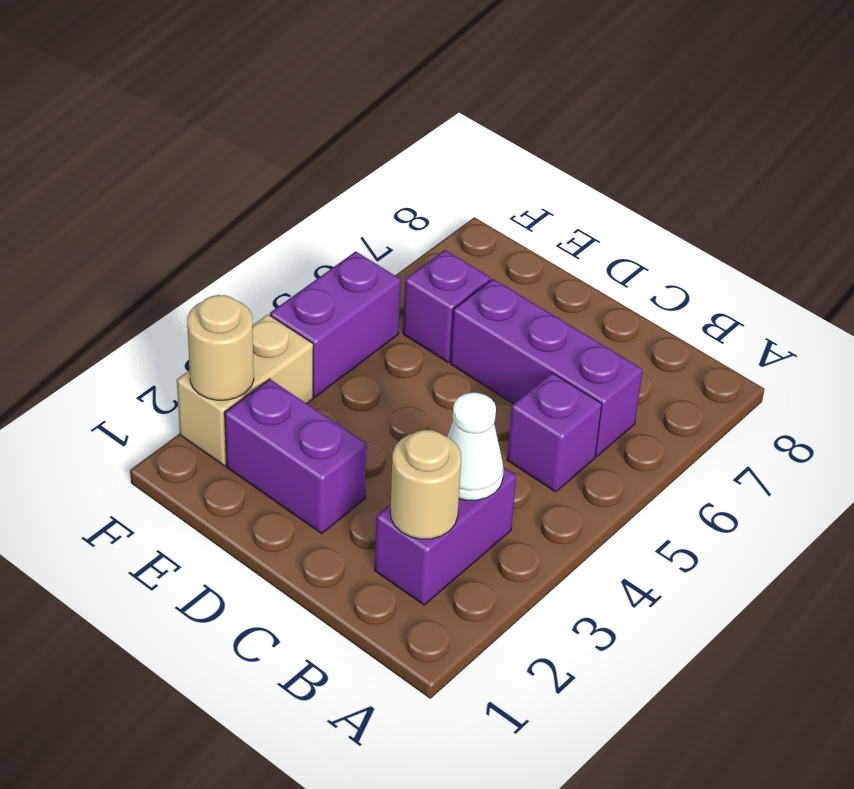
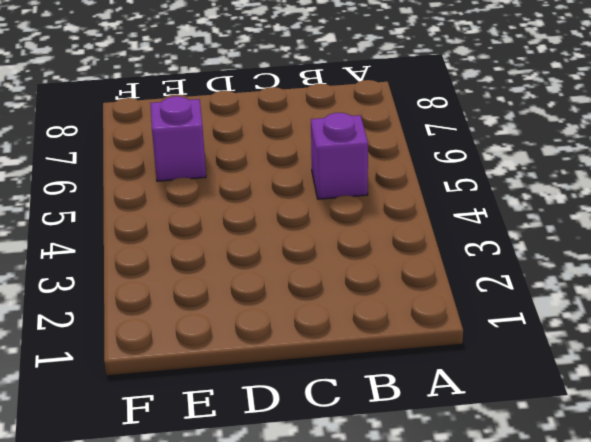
none -> purple 1x2 brick [375,467,516,605]
none -> purple 1x3 brick [450,279,643,456]

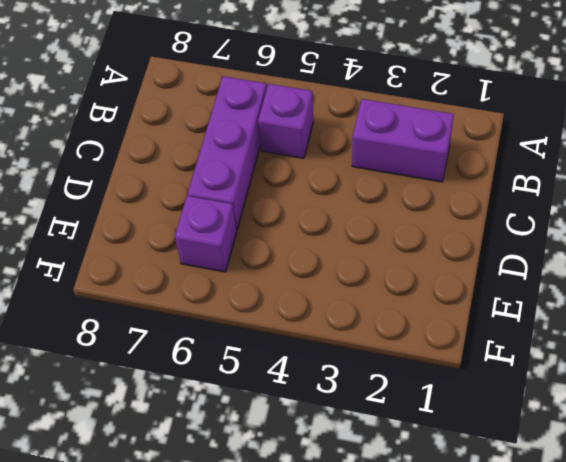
none -> purple 1x2 brick [225,379,367,533]
none -> tan 1x2 brick [177,314,313,466]

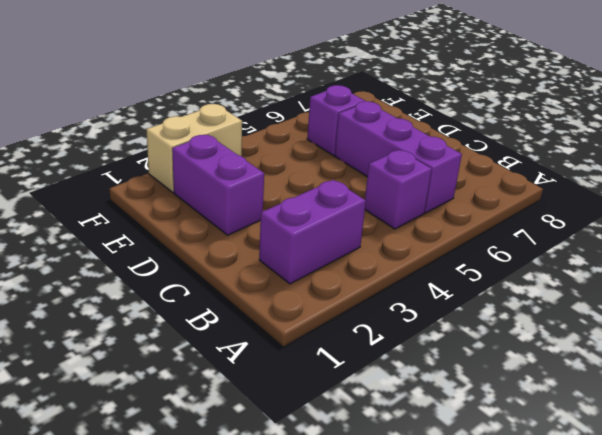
none -> purple 1x2 brick [270,251,401,397]
none -> tan 1x1 round brick [390,430,461,539]

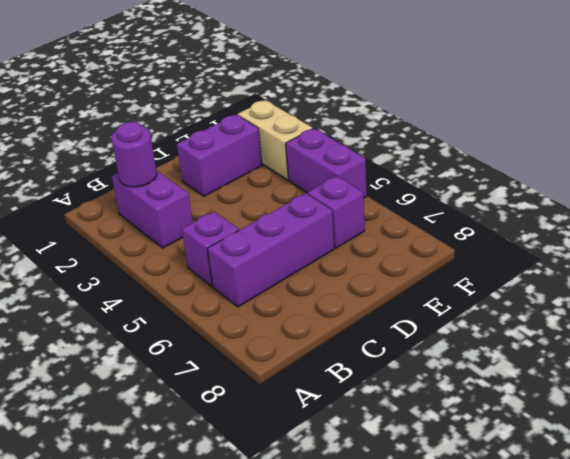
purple 1x1 round brick [111,122,157,187] -> tan 1x1 round brick [390,430,461,539]
none -> white 1x1 cone [447,393,504,500]
none -> tan 1x1 round brick [187,295,254,400]

